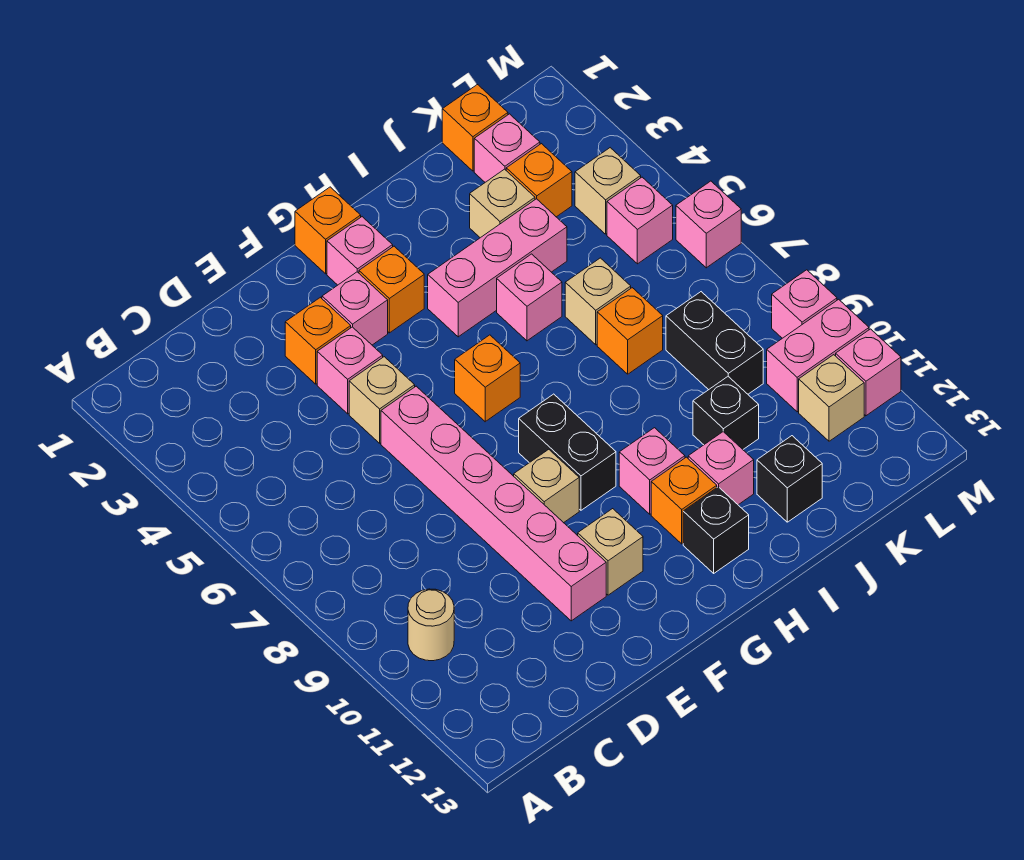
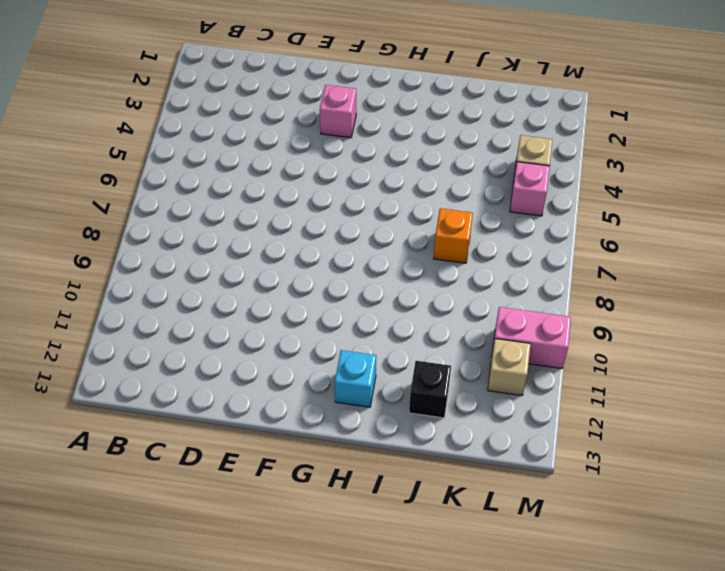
cyan 1x1 brick [335,350,376,407] -> black 1x1 brick [683,487,749,573]
none -> tan 1x1 round brick [408,589,454,661]
none -> orange 1x1 brick [285,297,351,384]
none -> pink 1x1 brick [317,327,383,414]
none -> tan 1x1 brick [349,357,415,443]

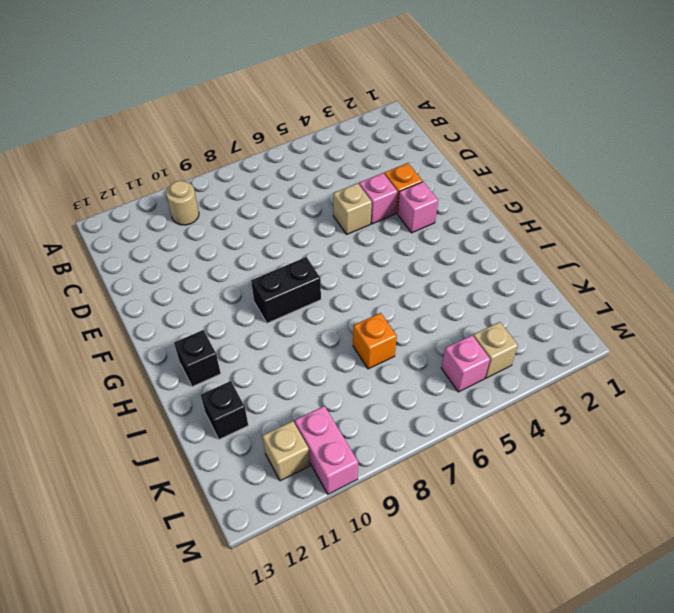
none -> pink 1x6 brick [381,386,606,621]
none -> tan 1x1 brick [514,449,579,523]
none -> tan 1x1 brick [578,509,643,595]
none -> orange 1x1 brick [295,187,361,274]

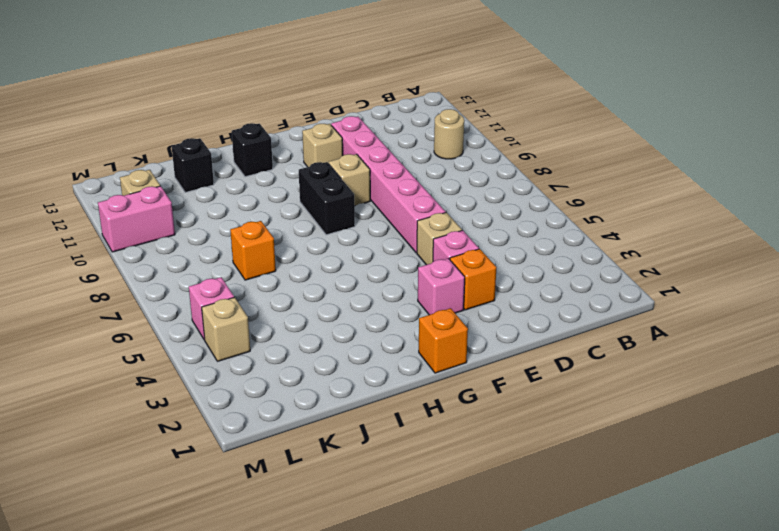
none -> pink 1x1 brick [327,217,393,285]
none -> orange 1x1 brick [359,246,424,333]
none -> orange 1x1 brick [455,335,520,422]
none -> pink 1x3 brick [428,199,567,337]

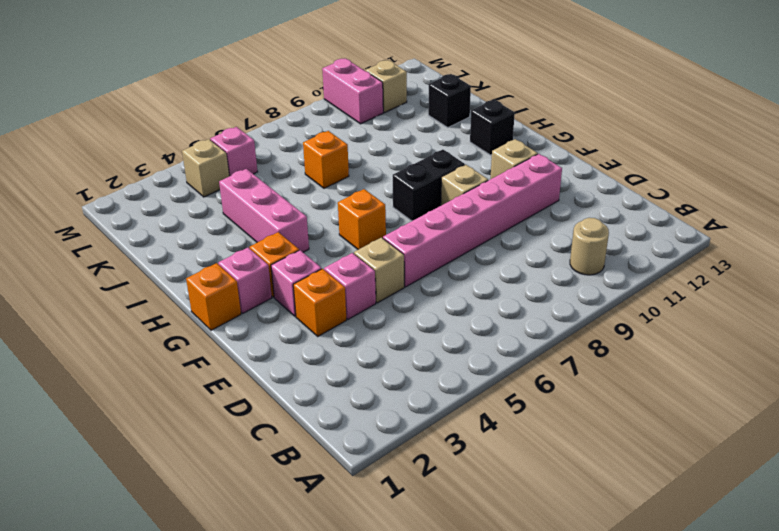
none -> pink 1x1 brick [619,428,685,514]
none -> orange 1x1 brick [651,457,717,544]
none -> pink 1x1 brick [497,254,562,341]
none -> pink 1x1 brick [688,432,754,505]

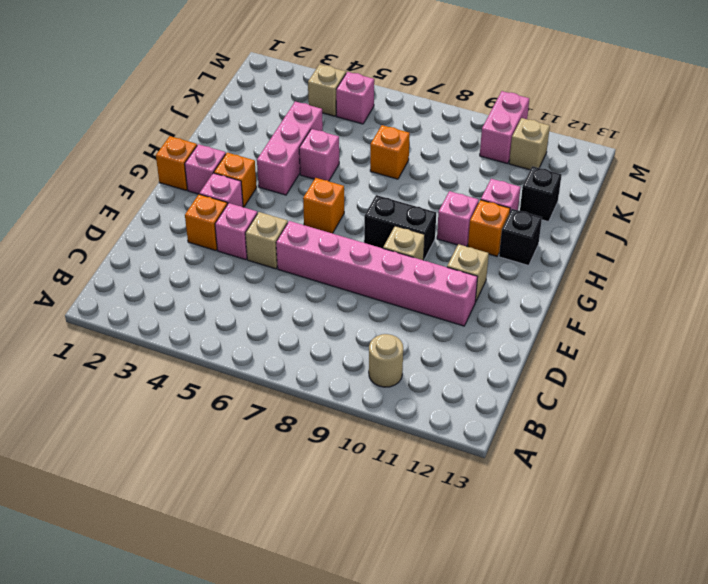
none -> tan 1x1 brick [470,169,535,238]
none -> tan 1x1 brick [565,258,631,345]
none -> black 1x1 brick [693,377,759,449]
none -> orange 1x1 brick [442,85,508,171]

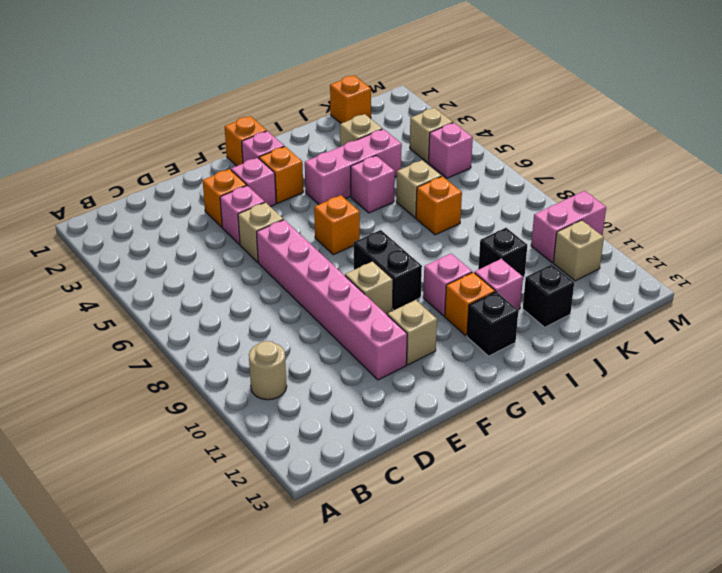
none -> pink 1x1 brick [474,114,540,182]
none -> orange 1x1 brick [506,144,572,217]
none -> black 1x2 brick [666,292,763,394]
none -> pink 1x1 brick [676,181,741,268]

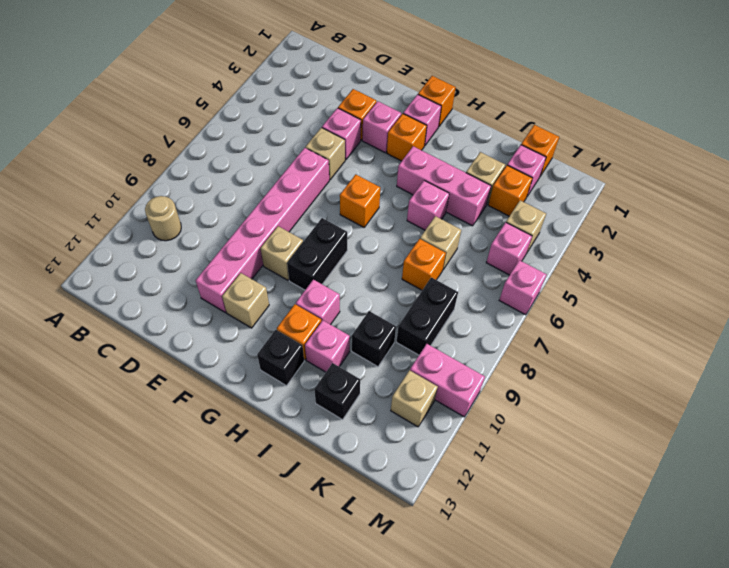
none -> pink 1x1 brick [772,270,837,338]
none -> pink 1x1 brick [836,329,901,416]

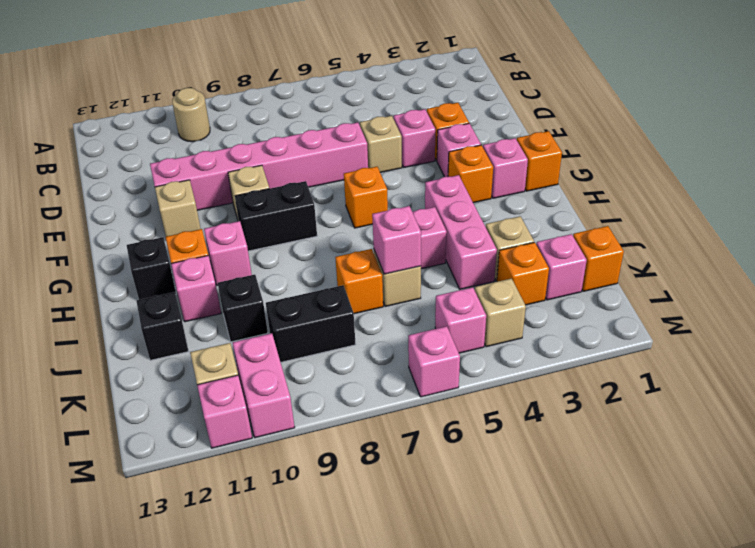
pink 1x1 brick [372,206,421,274] -> pink 1x1 brick moved to [772,270,837,338]

